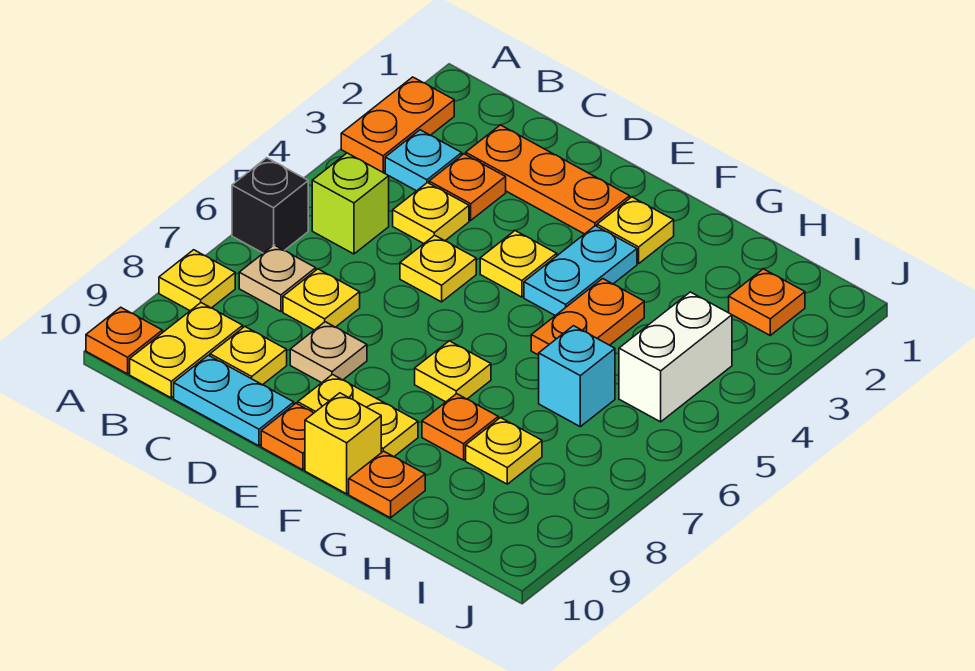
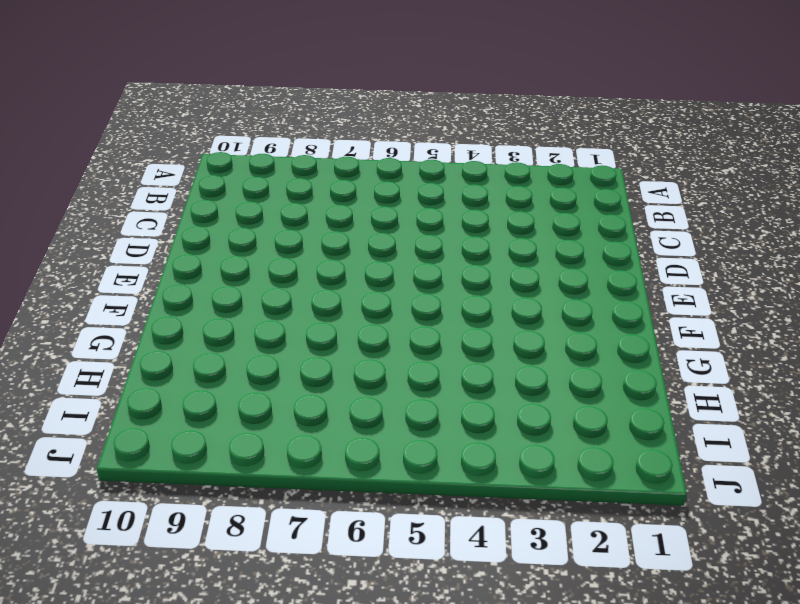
none -> orange 1x2 plate [341,77,454,172]
none -> black 1x1 brick [232,158,308,253]
none -> yellow 1x1 plate [159,250,235,311]
none -> orange 1x1 plate [86,307,162,374]

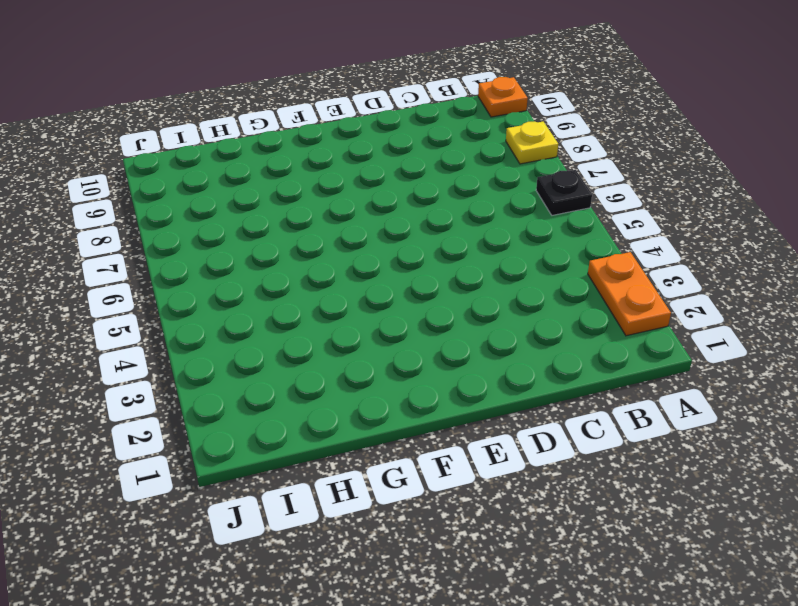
black 1x1 plate [536,170,592,215] -> black 1x1 brick [232,158,308,253]
none -> cyan 1x1 plate [385,130,462,191]
none -> lime 1x1 brick [312,153,389,254]
none -> tan 1x1 plate [239,245,316,312]
none -> yellow 1x2 plate [130,303,243,398]

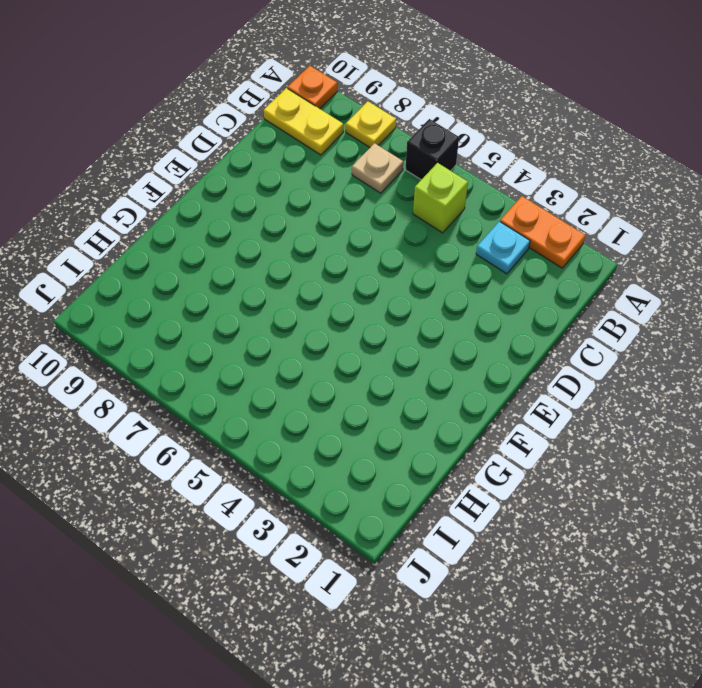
none -> orange 1x3 plate [466,125,630,234]
none -> orange 1x1 plate [429,154,506,220]
none -> yellow 1x1 plate [393,183,469,243]
none -> yellow 1x1 plate [283,269,360,330]

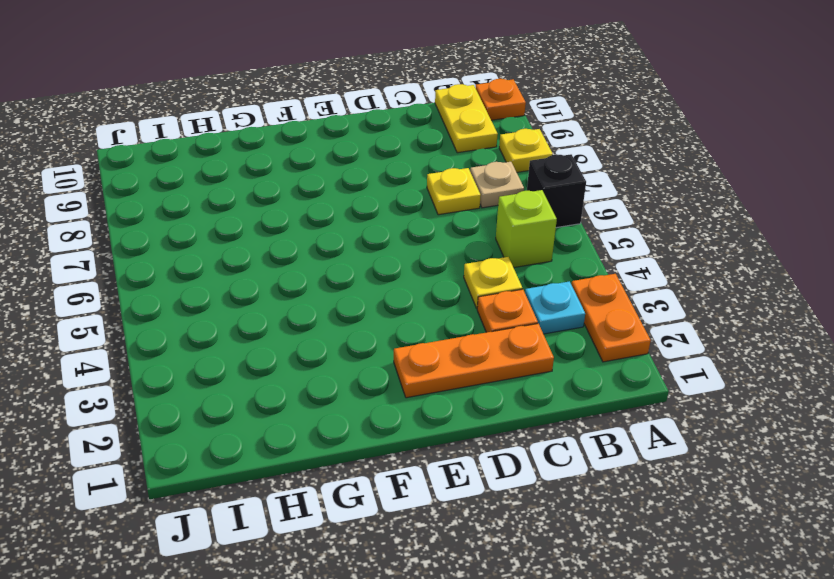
none -> yellow 1x1 plate [210,327,287,385]
none -> cyan 1x2 plate [174,355,294,446]
none -> yellow 1x1 plate [400,235,476,302]
none -> tan 1x1 plate [290,322,367,383]

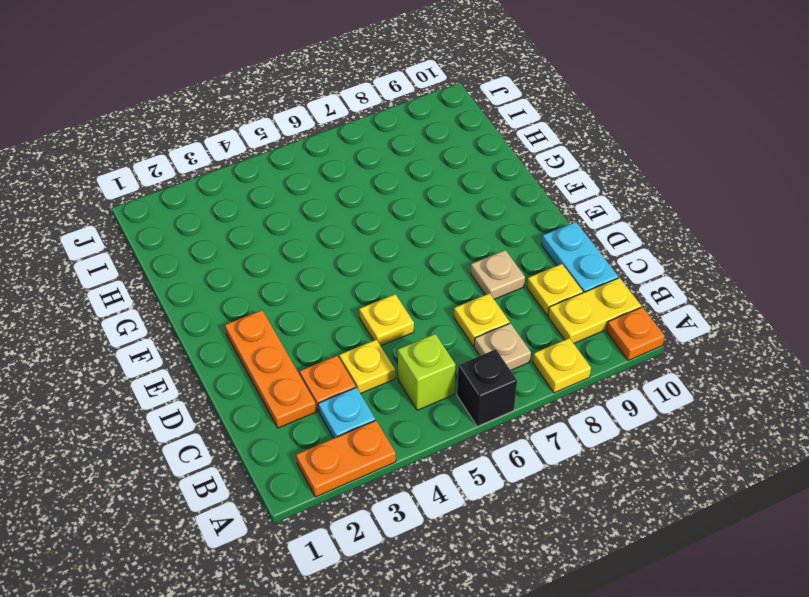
none -> yellow 1x1 plate [480,231,557,297]
none -> yellow 1x2 plate [298,375,418,457]
none -> orange 1x1 plate [261,403,313,470]
none -> yellow 1x1 plate [597,197,674,263]

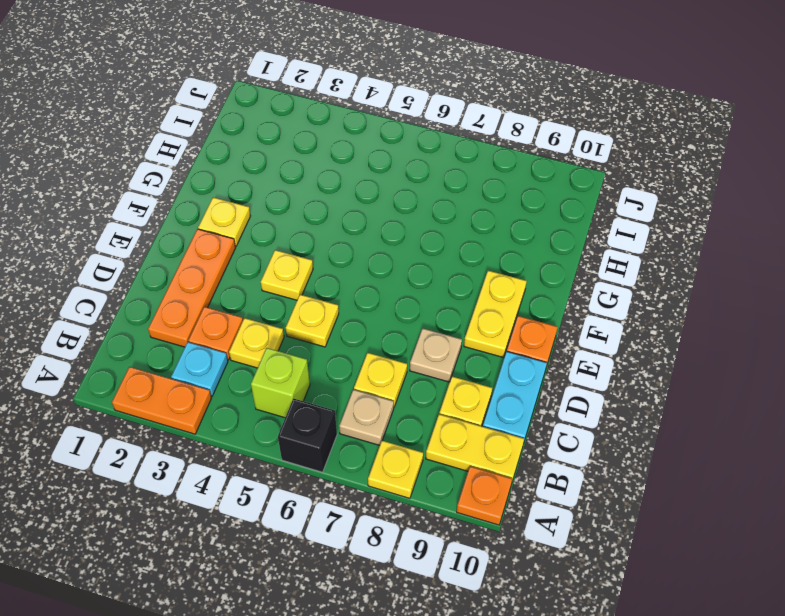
none -> cyan 1x2 plate [524,226,637,316]
none -> yellow 1x1 plate [415,341,491,402]
none -> yellow 1x1 brick [305,393,381,494]
none -> orange 1x2 plate [531,279,644,355]

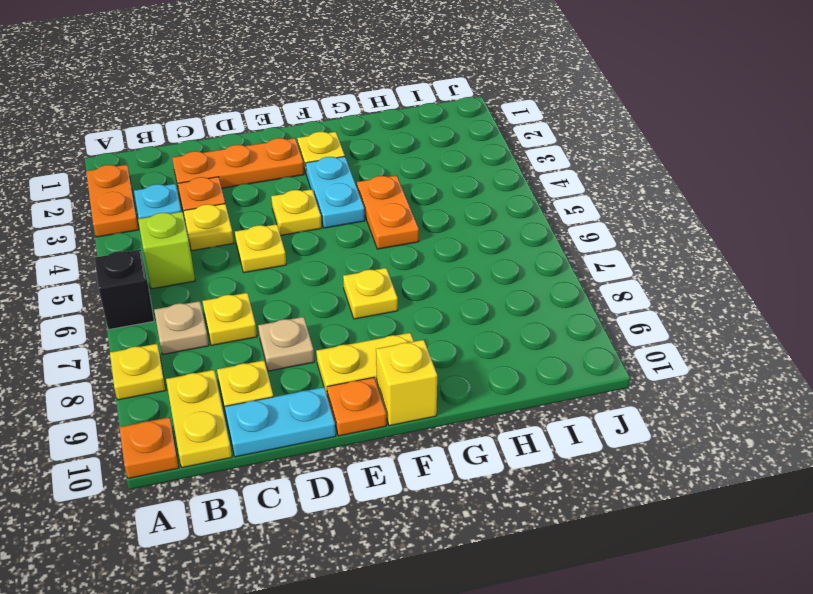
none -> orange 1x1 plate [422,394,498,460]
none -> orange 1x1 plate [349,451,425,518]
none -> cyan 1x1 brick [539,326,615,427]
none -> yellow 1x1 plate [466,418,542,484]

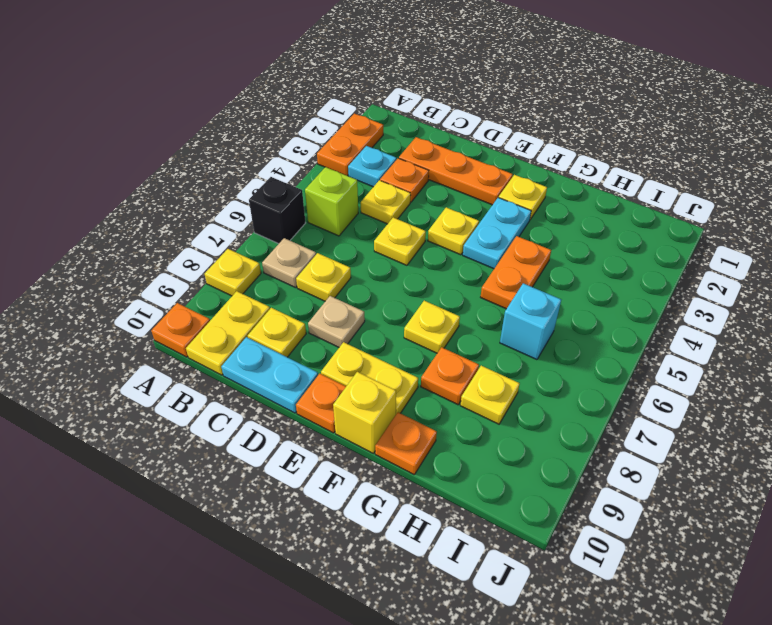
none -> orange 1x1 plate [729,269,805,335]
none -> white 1x2 brick [619,292,732,422]

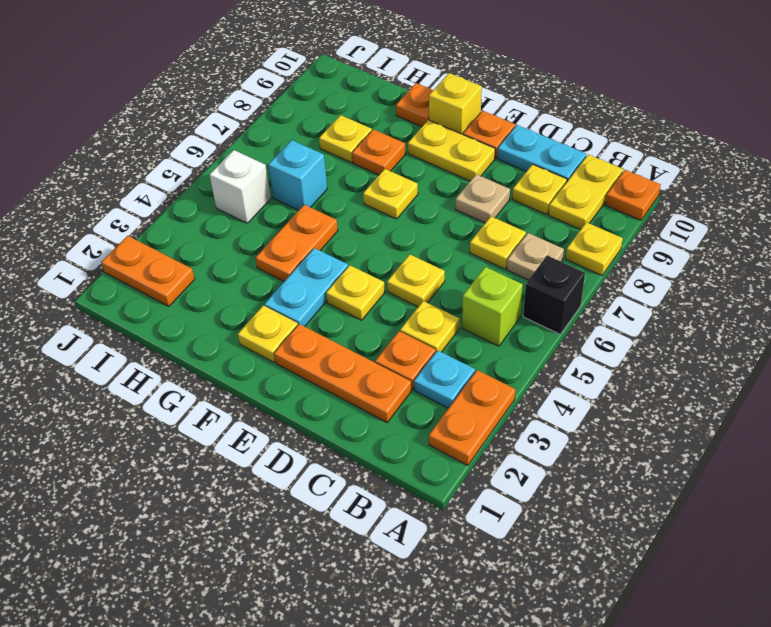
orange 1x2 plate [101,236,195,306] -> orange 1x1 plate [729,269,805,335]
white 1x1 brick [210,150,271,223] -> white 1x2 brick [619,292,732,422]

